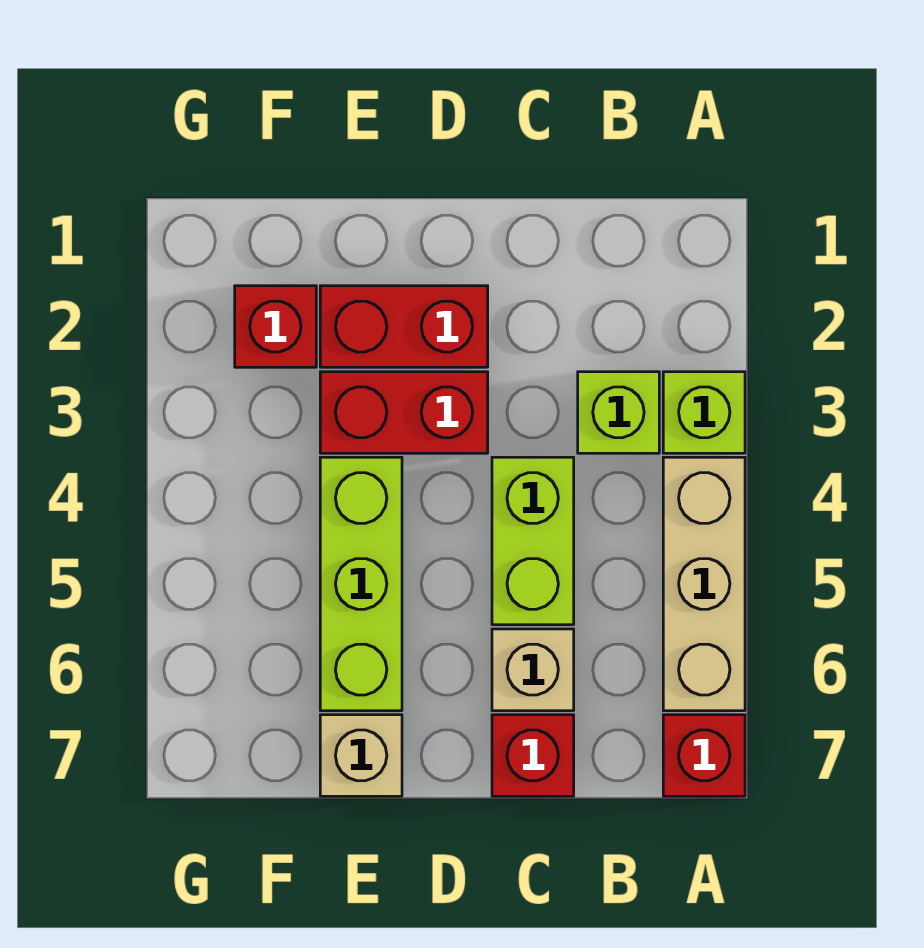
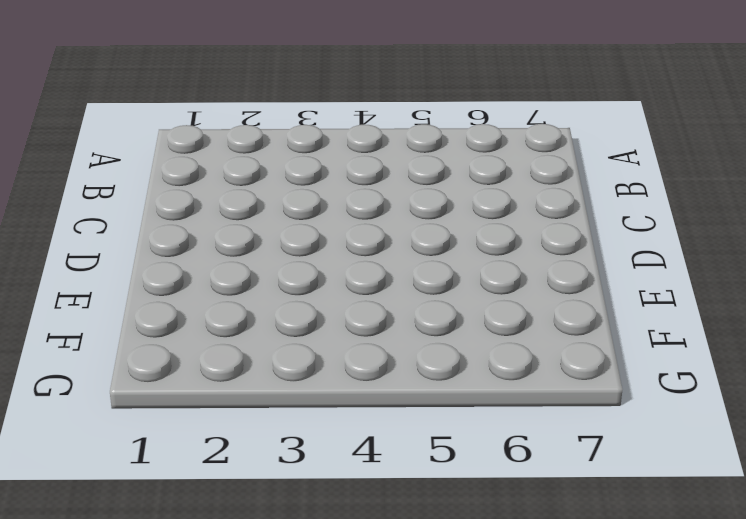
none -> lime 1x1 brick [663,372,745,453]
none -> tan 1x3 brick [663,457,745,711]
none -> red 1x1 brick [663,715,745,796]

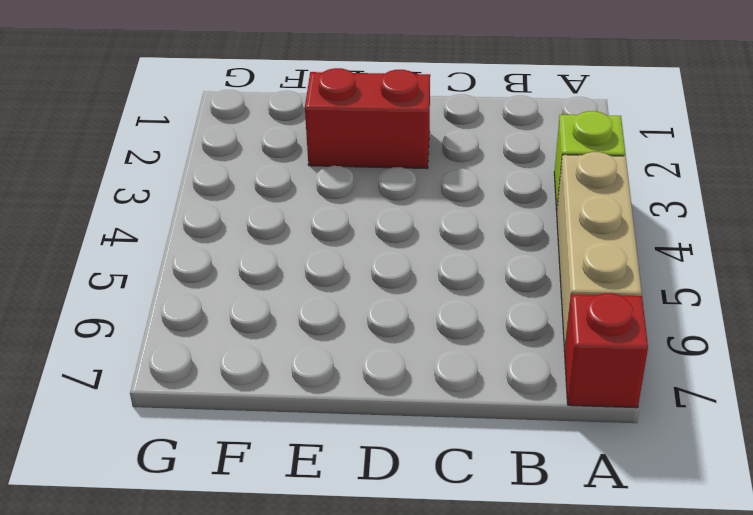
none -> lime 1x1 brick [578,372,659,453]
none -> lime 1x2 brick [492,457,574,625]
none -> tan 1x1 brick [492,629,574,711]

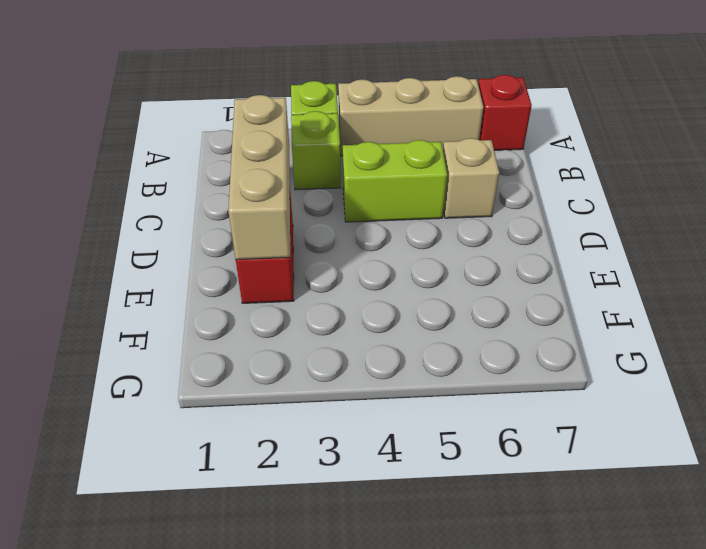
tan 1x3 brick [228,95,290,260] -> none
none -> red 1x1 brick [492,715,574,796]
none -> red 1x2 brick [320,372,488,453]
none -> lime 1x3 brick [320,457,402,711]

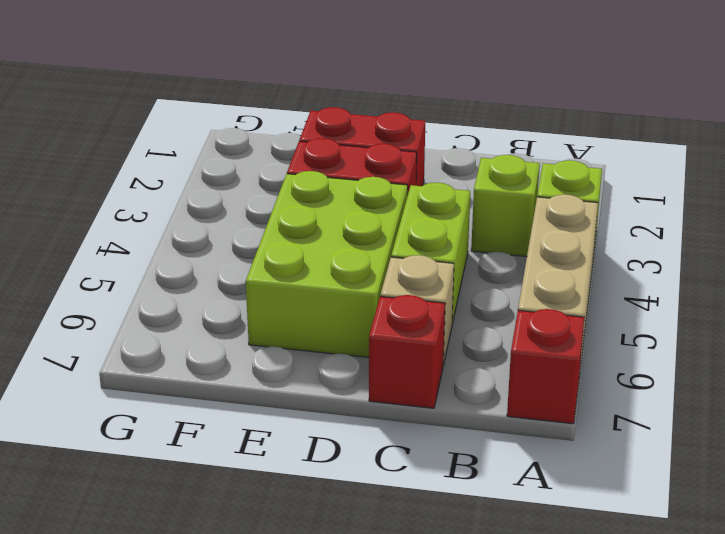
lime 2x3 brick [246,171,408,358] -> lime 1x3 brick [320,457,402,711]
none -> tan 1x1 brick [320,715,402,796]
none -> red 1x1 brick [235,286,316,367]

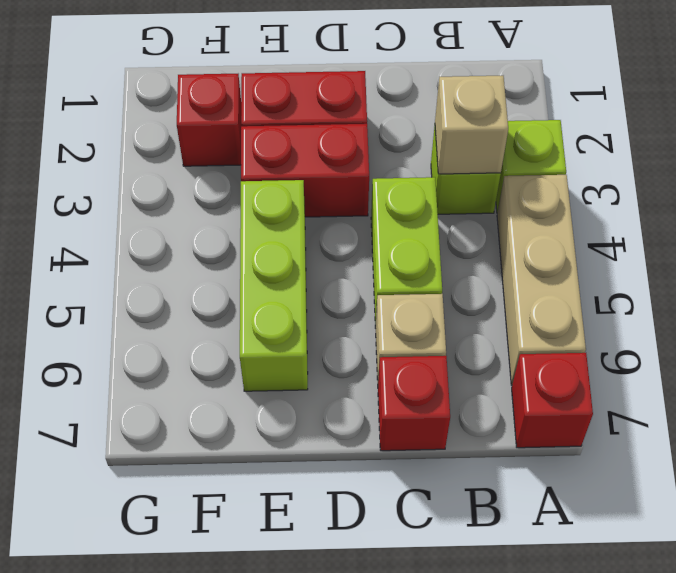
tan 1x1 brick [435,76,508,174] -> tan 1x1 brick moved to [320,715,402,796]

